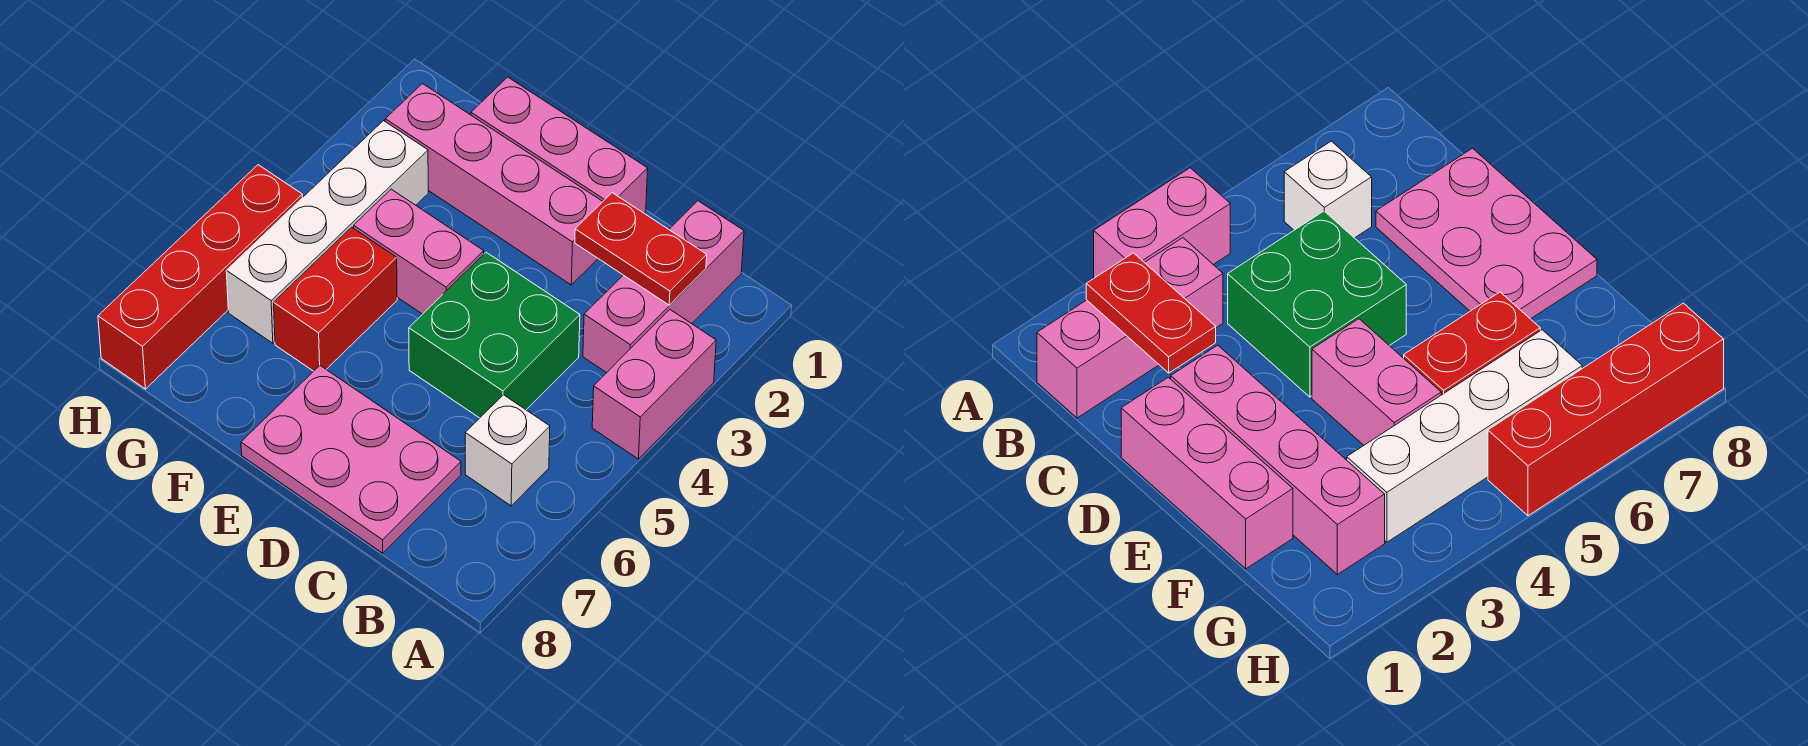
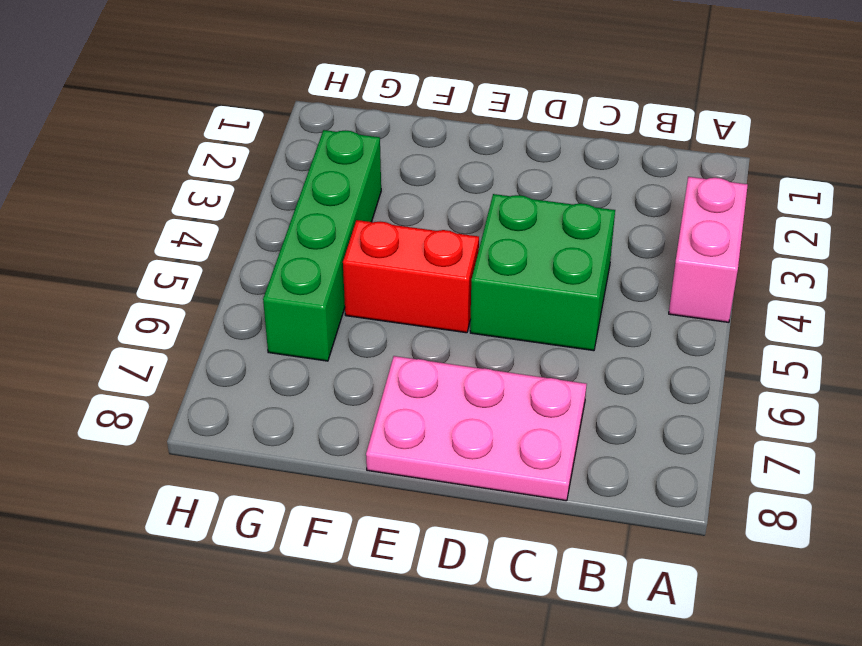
red 1x2 brick [343,220,479,333] -> red 1x2 brick turned to [274,227,397,371]
green 1x4 brick [263,130,381,361] -> white 1x4 brick [226,121,428,343]
none -> pink 1x3 brick [583,201,744,373]
none -> white 1x1 brick [465,395,550,506]
none -> pink 1x3 brick [471,77,648,213]

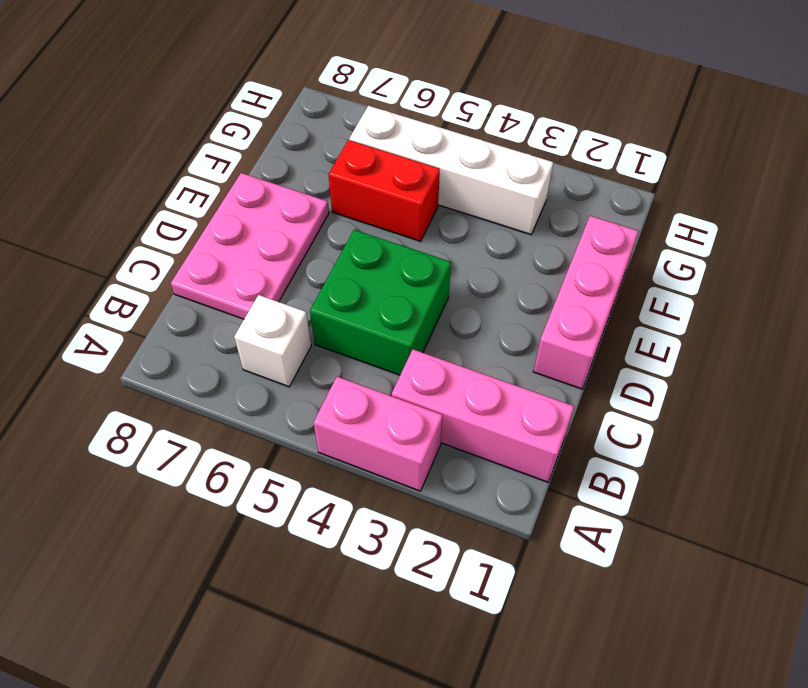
none -> pink 1x4 brick [385,84,603,285]
none -> pink 1x2 brick [354,189,484,314]
none -> red 1x4 brick [98,165,303,389]

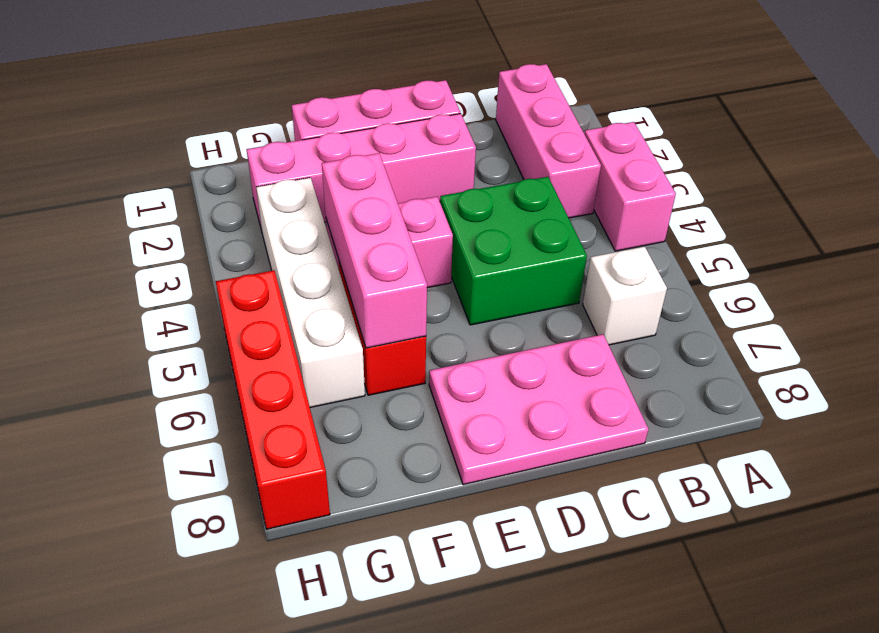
pink 1x3 brick [322,153,427,348] -> none
none -> red 1x2 plate [575,193,707,305]

